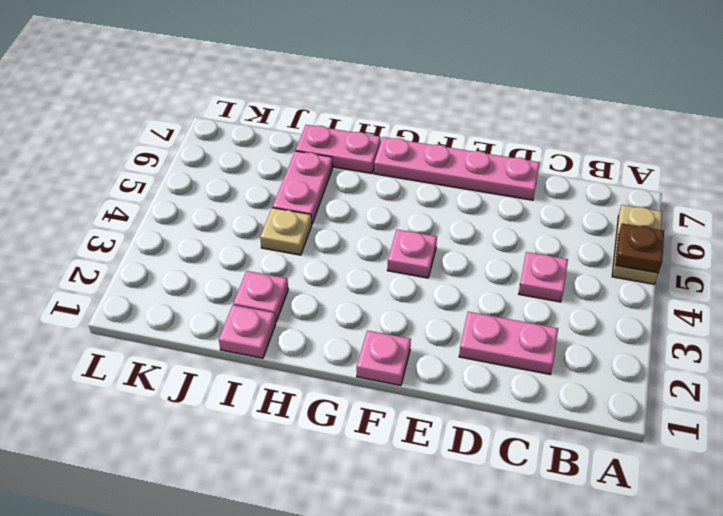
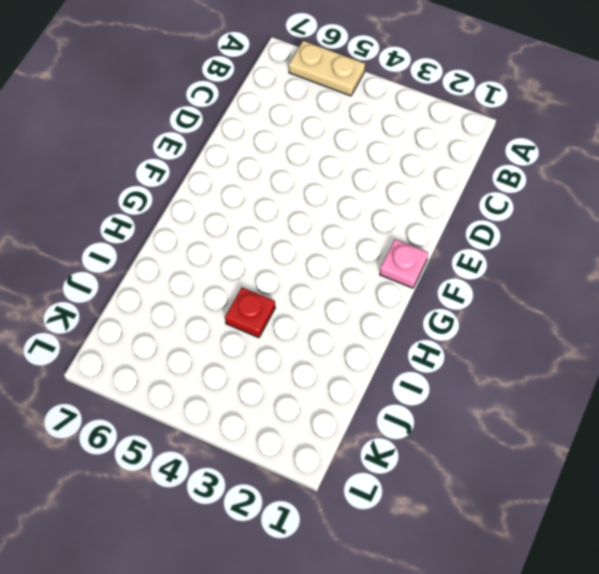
red 1x1 plate [225,287,275,338] -> tan 1x1 plate [260,208,312,255]
none -> pink 1x2 plate [459,312,558,374]
none -> pink 1x1 plate [519,252,568,302]
none -> pink 1x4 plate [374,137,540,200]

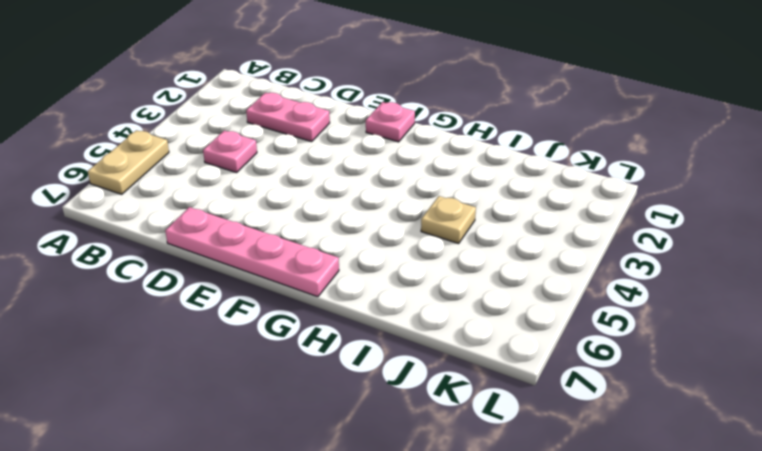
none -> pink 1x1 plate [387,230,437,278]
none -> pink 1x2 plate [296,125,381,173]
none -> pink 1x1 plate [219,305,276,358]

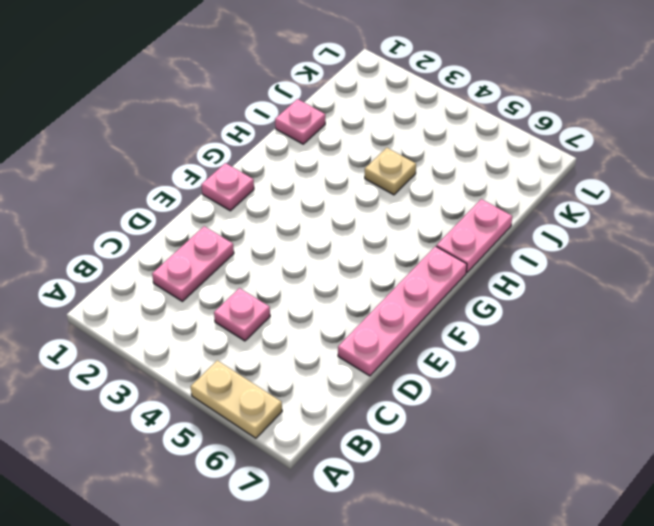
none -> pink 1x1 plate [387,230,437,278]
none -> pink 1x1 plate [233,271,288,322]
none -> pink 1x2 plate [273,151,333,223]

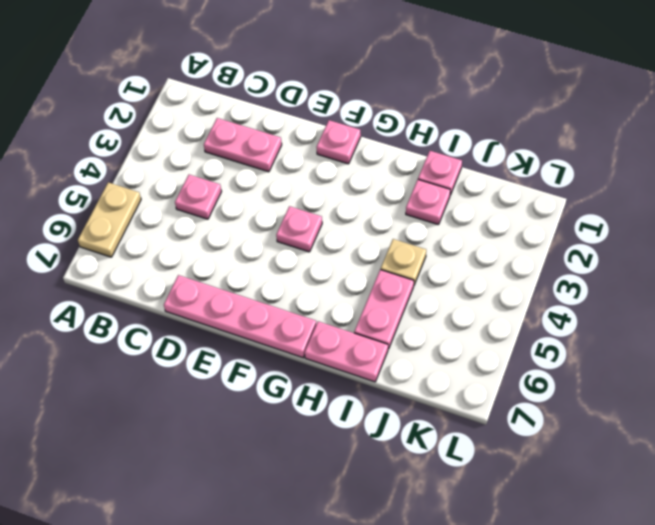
none -> brown 1x1 plate [615,223,664,273]

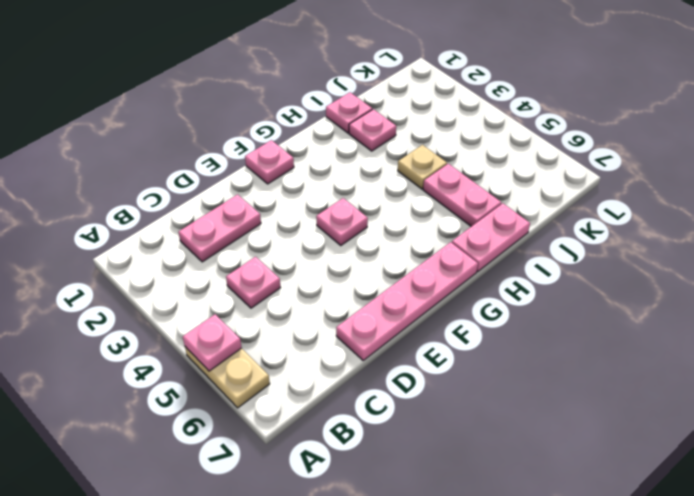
pink 1x1 plate [183,314,242,371] -> brown 1x1 plate [615,223,664,273]

